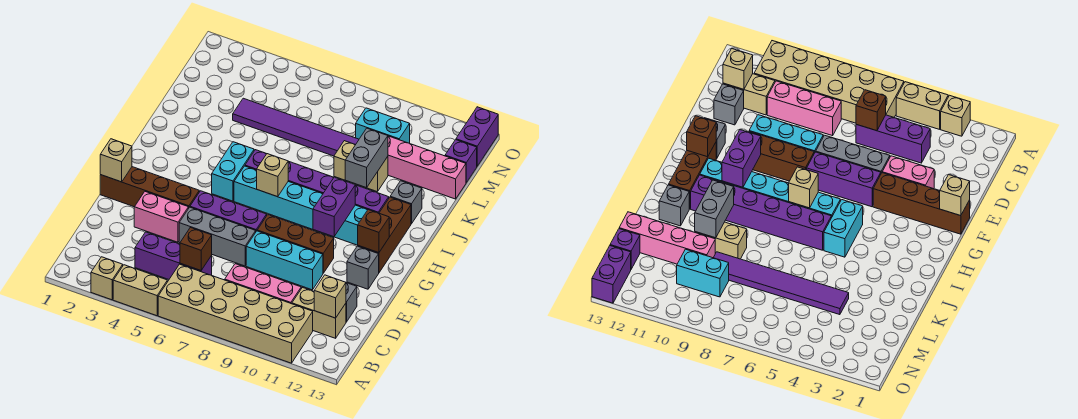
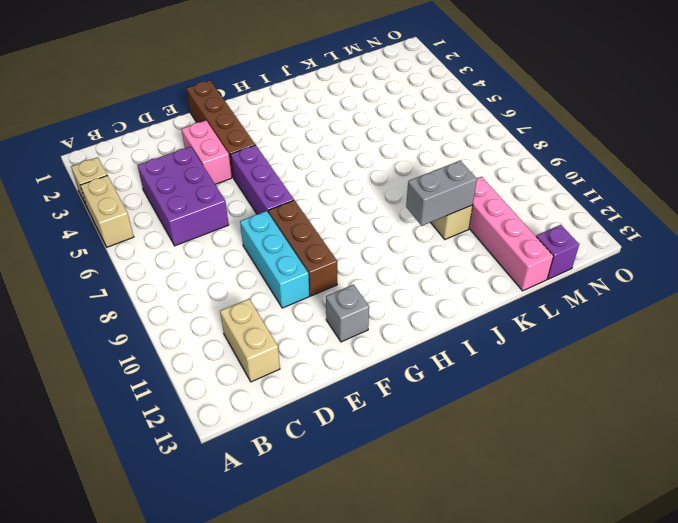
purple 2x3 brick [137,147,229,246] -> purple 1x3 brick [135,232,212,279]
none -> tan 2x6 brick [158,264,313,363]
none -> pink 1x3 brick [225,264,301,304]
none -> grey 1x1 brick [346,283,357,322]
none -> grey 1x3 brick [179,207,256,266]

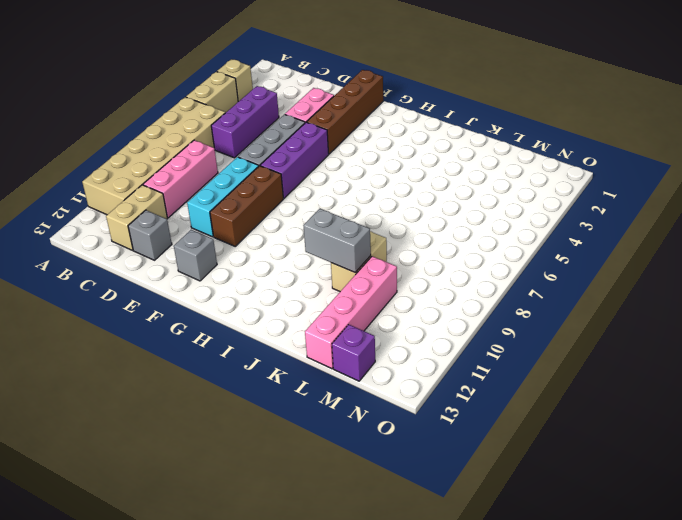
none -> brown 1x3 brick [358,197,411,272]
none -> cyan 1x2 brick [212,142,254,201]
none -> cyan 1x6 brick [234,166,367,245]
none -> purple 1x6 brick [245,150,389,213]

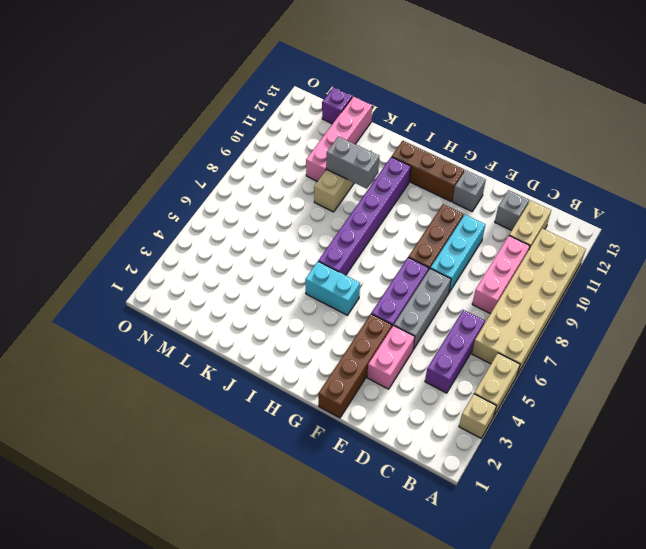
none -> cyan 1x6 brick [234,166,367,245]
none -> grey 1x1 brick [390,181,422,224]
none -> purple 1x6 tile [233,98,359,156]
none -> cyan 1x2 brick [356,108,410,143]

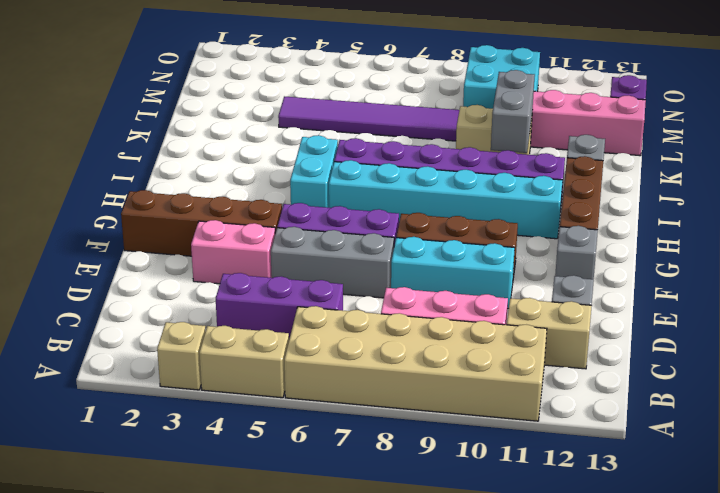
cyan 2x2 brick [463,45,540,109] -> cyan 1x2 brick [356,108,410,143]
none -> purple 1x2 brick [456,107,498,166]
none -> brown 1x1 brick [180,227,212,271]
none -> tan 1x1 brick [314,275,346,318]
none -> tan 1x1 brick [100,139,132,182]

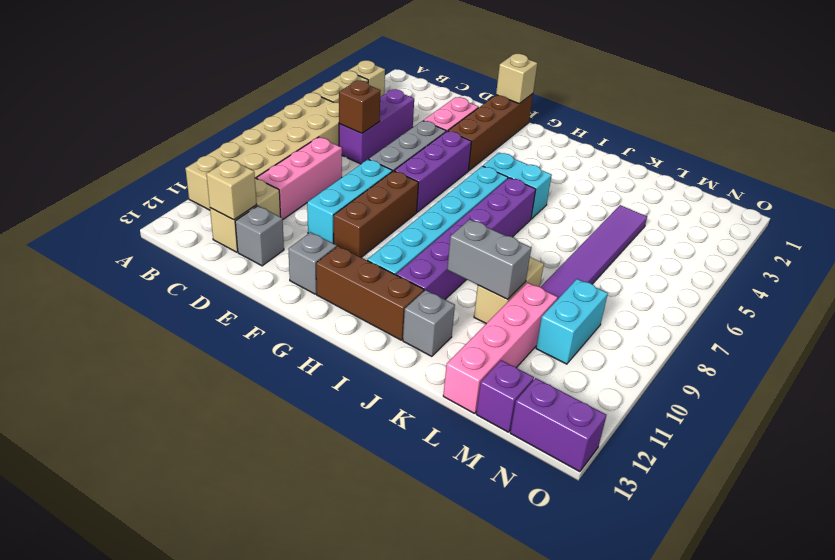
none -> purple 1x2 brick [313,177,355,237]
none -> brown 1x1 brick [358,210,389,253]
none -> tan 1x1 brick [257,154,288,197]

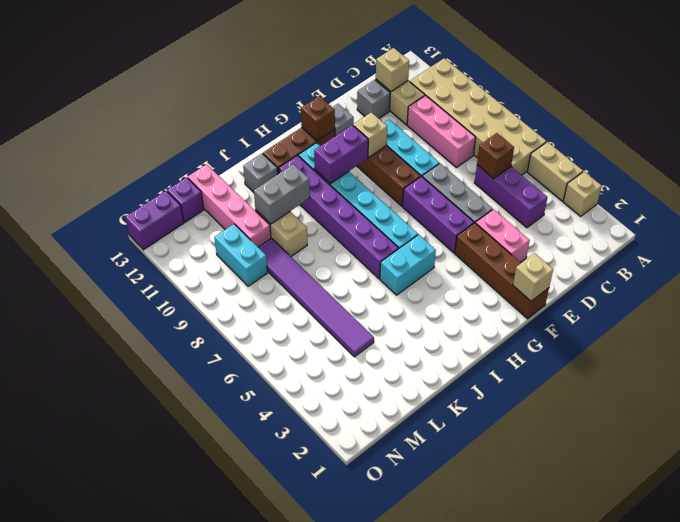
tan 1x1 brick [353,112,387,157] -> tan 1x1 brick moved to [257,154,288,197]

